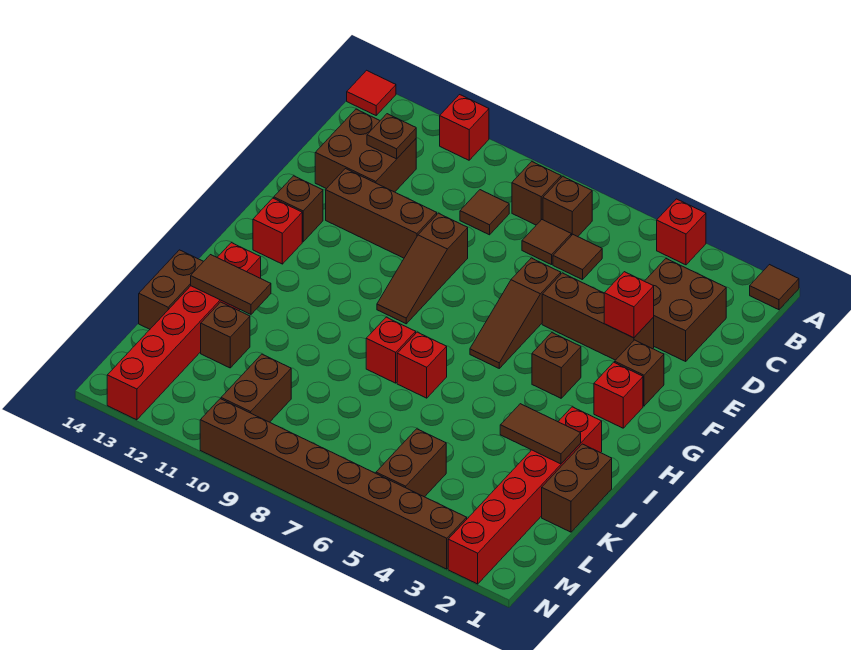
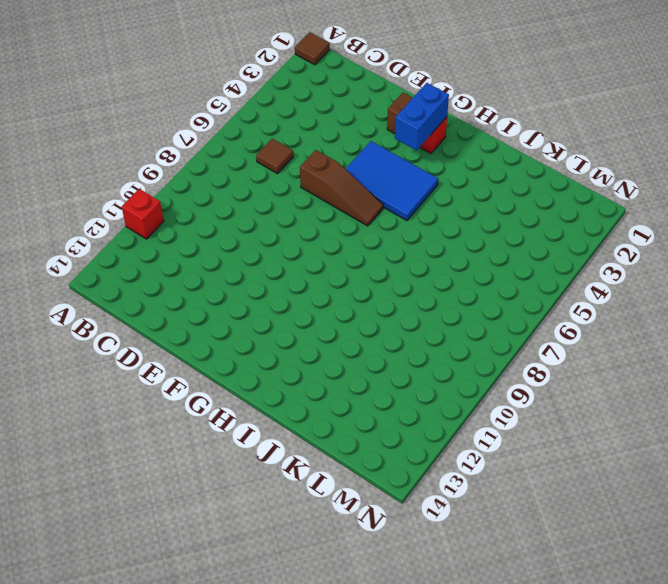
blue 2x3 tile [346,141,438,220] -> brown 1x1 brick [532,333,581,398]
blue 1x2 brick [395,83,449,150] -> none
none -> red 1x1 brick [657,199,706,265]
none -> red 1x1 tile [347,70,396,115]
none -> brown 1x1 brick [543,177,592,237]
none -> brown 1x1 brick [512,162,561,225]

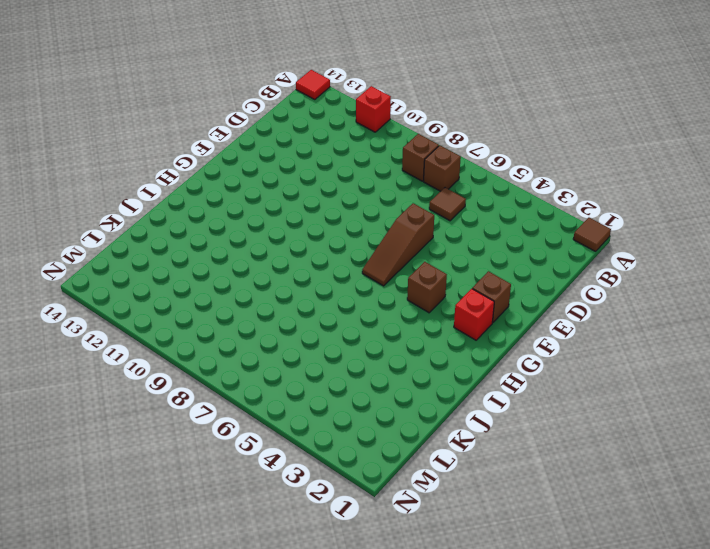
none -> red 1x1 brick [657,199,706,265]
none -> brown 2x2 brick [645,259,726,361]
none -> brown 1x1 tile [522,220,571,265]
none -> brown 1x1 tile [460,190,509,235]

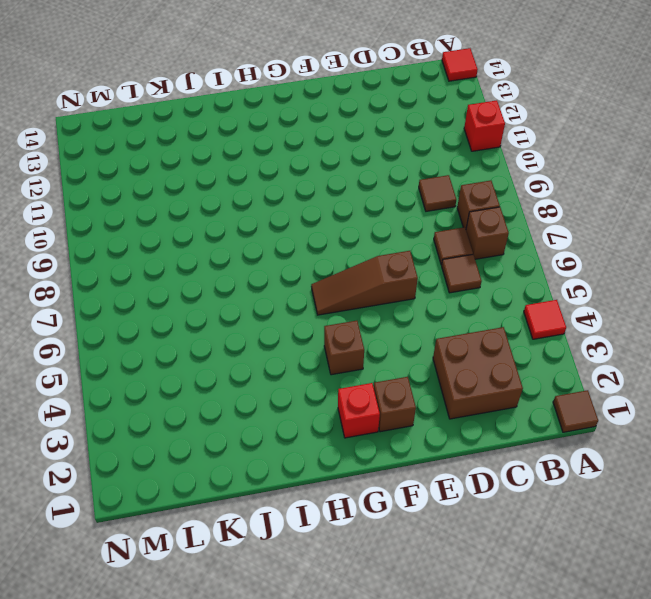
red 1x1 tile [524,300,566,339] -> red 1x1 brick [657,199,706,265]
none -> brown 2x2 brick [315,109,416,192]
none -> brown 1x3 brick [542,273,654,360]
none -> brown 1x3 slope [377,213,468,324]
none -> brown 1x3 brick [326,169,437,258]

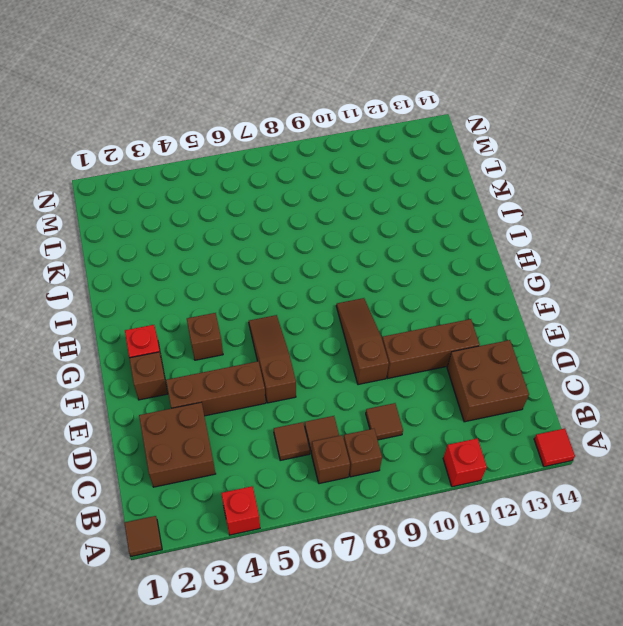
none -> brown 1x1 brick [274,176,323,242]
none -> red 1x1 brick [253,198,302,264]
none -> red 1x6 brick [448,407,602,584]
none -> red 1x1 brick [397,332,447,398]

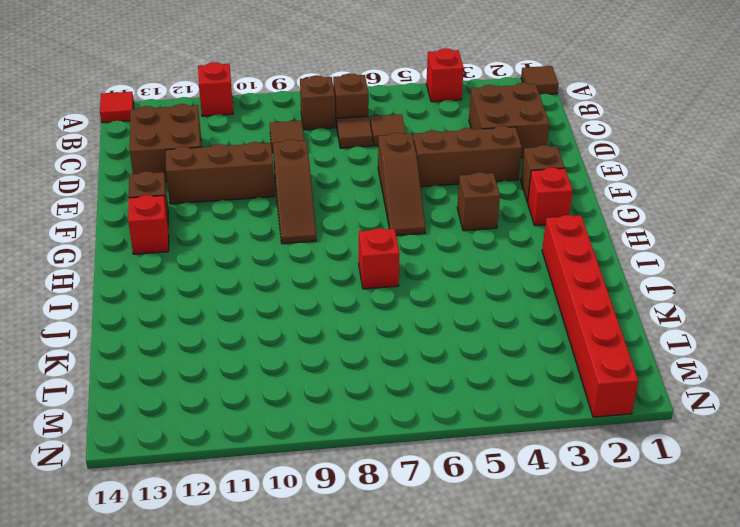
none -> red 1x1 brick [366,317,416,383]
none -> red 1x6 brick [107,243,261,420]
none -> brown 1x2 brick [542,444,612,532]
none -> brown 1x2 brick [139,250,204,329]

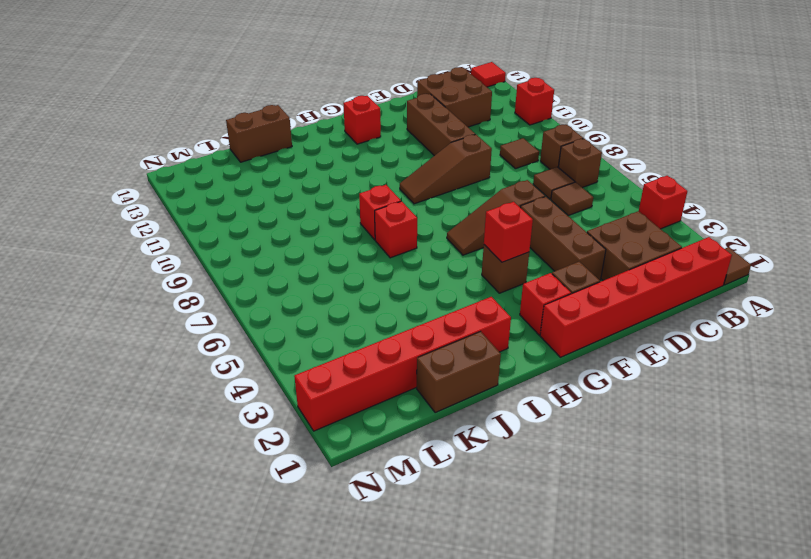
red 1x6 brick [540,237,732,357] -> red 1x6 brick moved to [107,243,261,420]
red 1x1 brick [484,202,533,262] -> red 1x1 brick moved to [604,272,654,338]
none -> brown 1x1 brick [274,176,323,242]
none -> brown 1x1 brick [201,302,250,368]
none -> brown 1x2 brick [376,429,446,497]
none -> brown 1x2 brick [221,354,291,422]

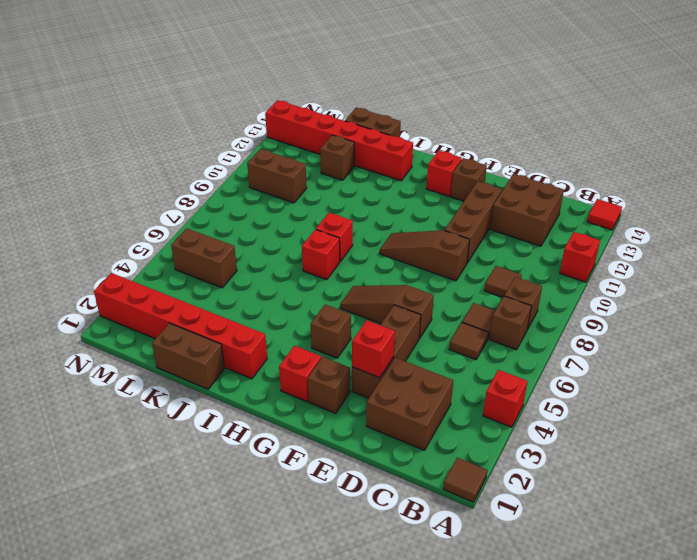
none -> brown 1x8 brick [200,399,467,569]
none -> brown 1x1 plate [367,114,416,159]
none -> brown 1x2 tile [500,404,581,464]
none -> brown 1x2 tile [191,255,271,314]

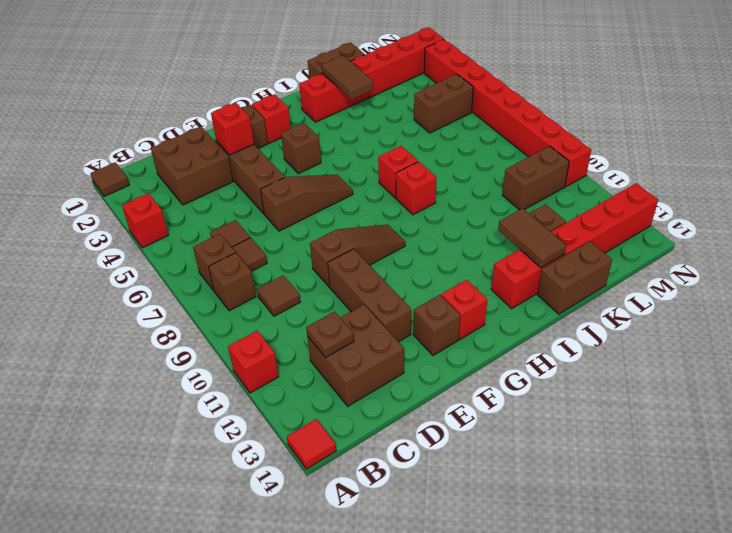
red 1x8 brick [424,39,591,187] -> brown 1x8 brick [200,399,467,569]

